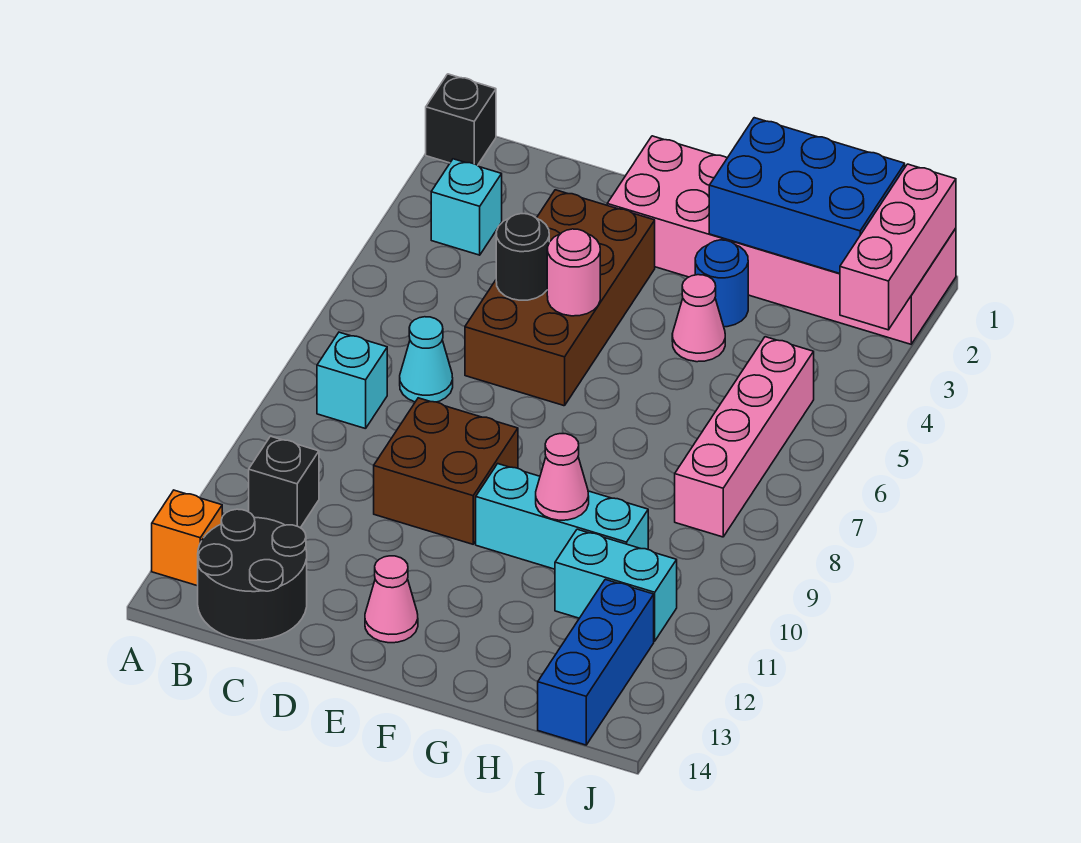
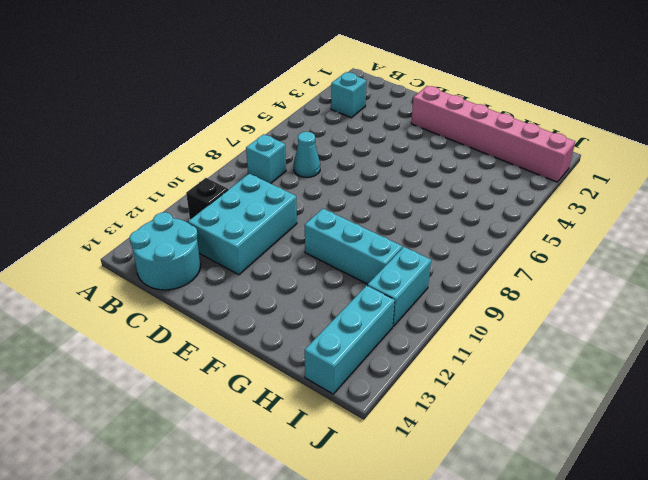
cyan 2x2 round brick [130,212,201,290] -> black 2x2 round brick [198,509,307,640]
cyan 2x3 brick [188,174,297,275] -> brown 2x2 brick [374,398,518,544]
pink 1x6 brick [411,86,575,182] -> pink 2x6 brick [607,136,956,344]
cyan 1x2 brick [367,247,431,326] -> cyan 1x2 brick turned to [555,529,677,641]
cyan 1x3 brick [305,285,395,394] -> blue 1x3 brick [538,579,654,745]
none -> black 1x1 brick [426,74,496,166]
none -> orange 1x1 brick [152,490,222,586]
none -> brown 2x4 brick [465,190,655,406]

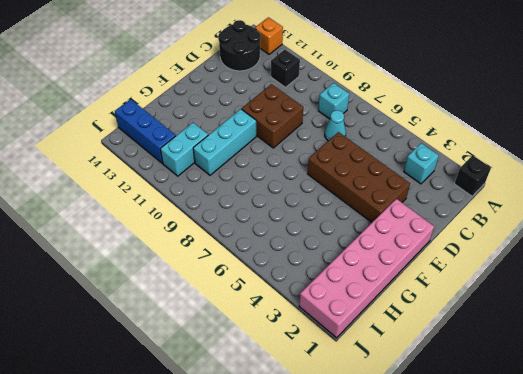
none -> pink 1x1 cone [365,556,418,643]
none -> blue 1x1 round brick [695,240,748,327]
none -> pink 1x1 cone [672,275,725,362]

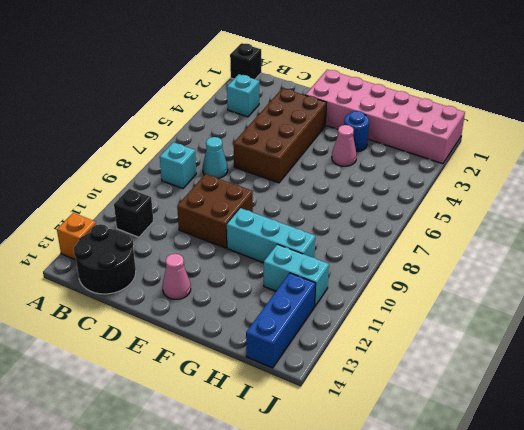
none -> pink 1x4 brick [675,337,814,537]
none -> black 1x1 round brick [496,214,549,300]
none -> pink 1x1 round brick [547,229,600,316]

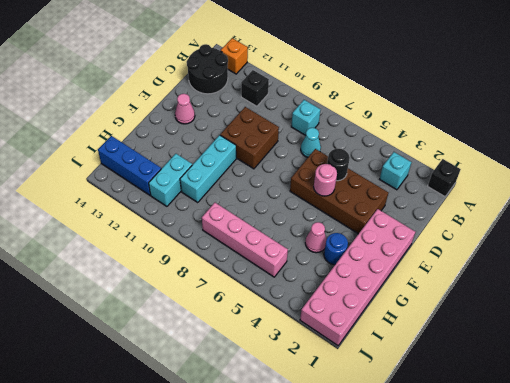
none -> blue 2x3 brick [709,118,905,273]
none -> pink 1x1 cone [536,434,589,520]
none -> pink 1x3 brick [840,164,956,330]

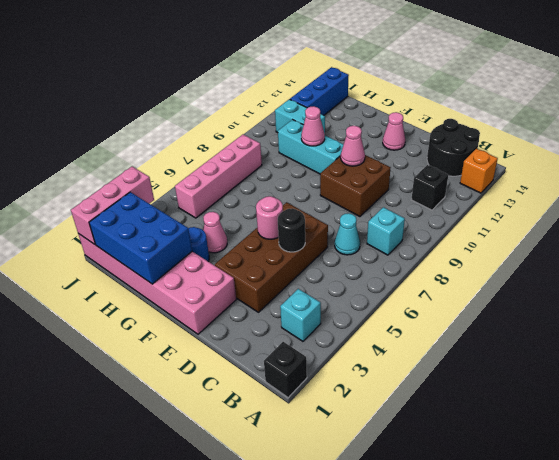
pink 1x1 cone [341,126,365,166] -> none

